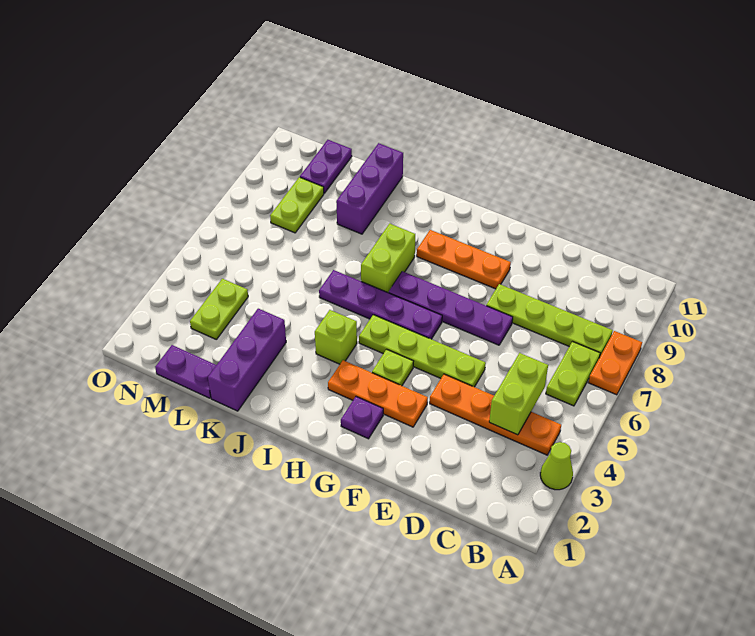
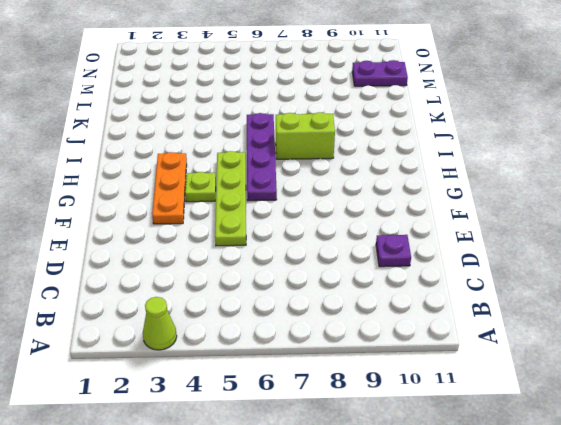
purple 1x1 plate [376,234,411,267] -> purple 1x1 plate moved to [341,397,383,439]
none -> orange 1x2 plate [588,331,642,395]
none -> orange 1x4 plate [430,374,561,455]
none -> lime 1x2 plate [546,342,600,406]

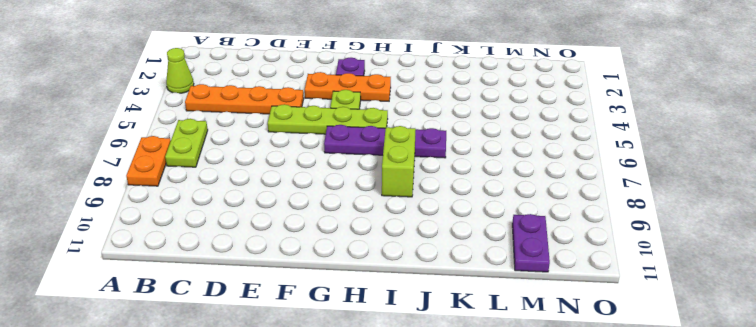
none -> lime 1x4 plate [486,284,613,356]
none -> purple 1x4 plate [389,271,513,345]
none -> orange 1x3 plate [417,230,511,289]

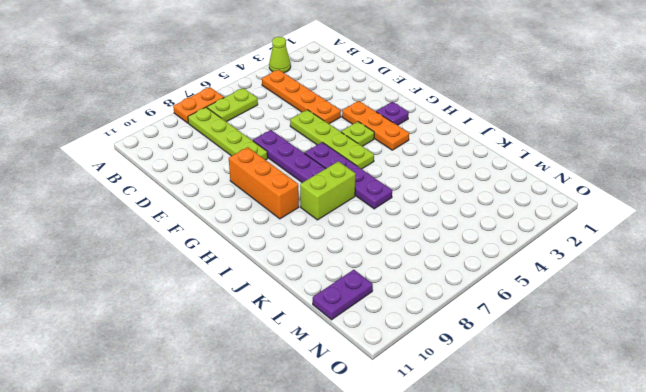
orange 1x3 brick [229,147,299,219] -> orange 1x3 plate [417,230,511,289]
none -> lime 1x1 brick [315,310,357,364]
none -> purple 1x3 brick [208,309,286,411]
none -> purple 1x3 brick [336,143,403,234]

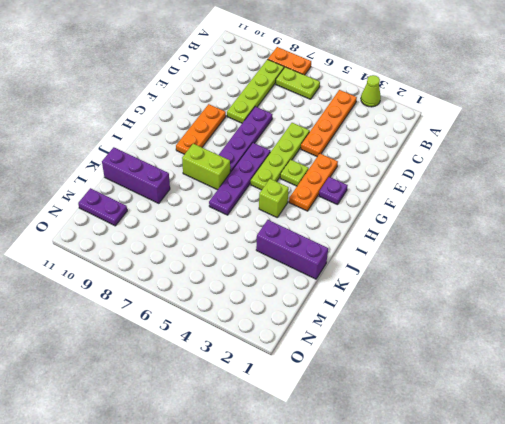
none -> purple 1x2 plate [155,345,216,398]
none -> lime 1x2 plate [190,279,248,339]
none -> lime 1x2 plate [270,177,324,233]

